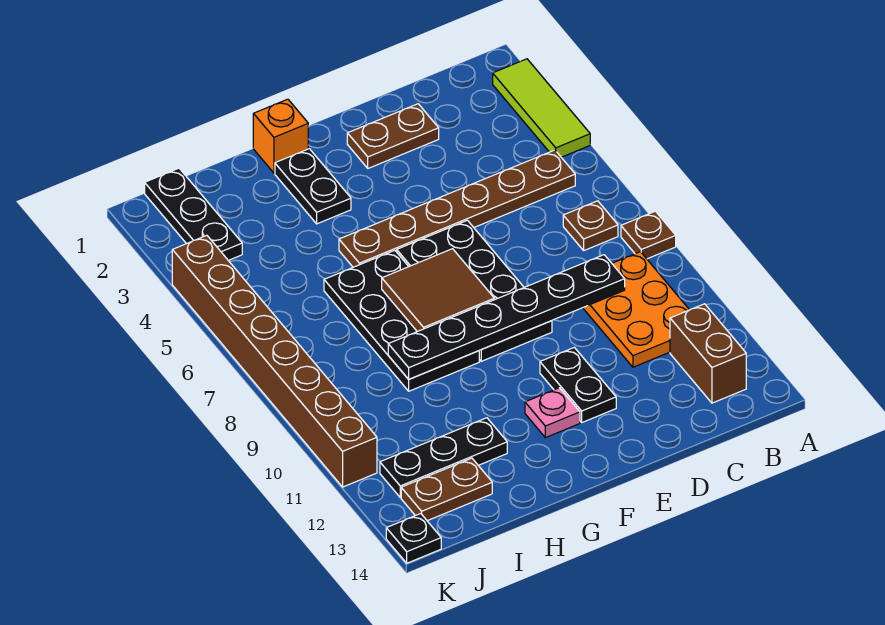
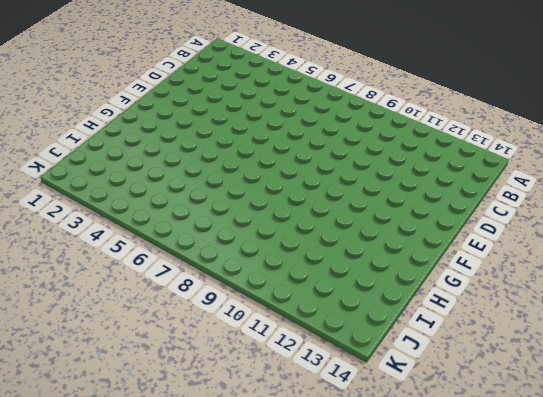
none -> lime 1x3 tile [493,59,590,157]
none -> brown 1x1 plate [621,211,676,259]
none -> brown 1x6 plate [339,150,575,267]

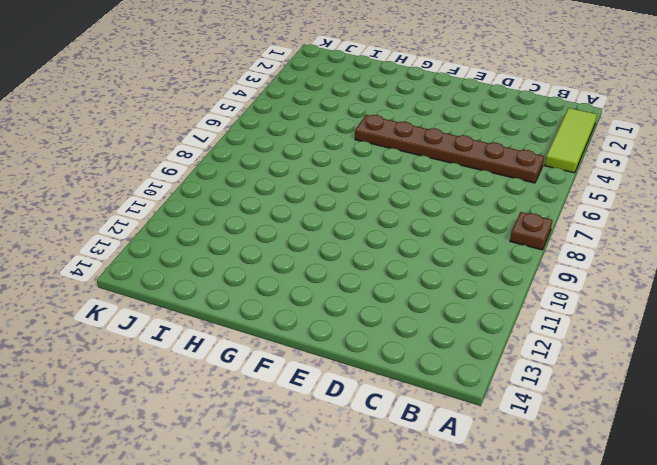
none -> brown 1x1 plate [563,201,618,250]
none -> orange 2x3 plate [583,252,689,367]
none -> brown 1x2 brick [670,304,746,403]

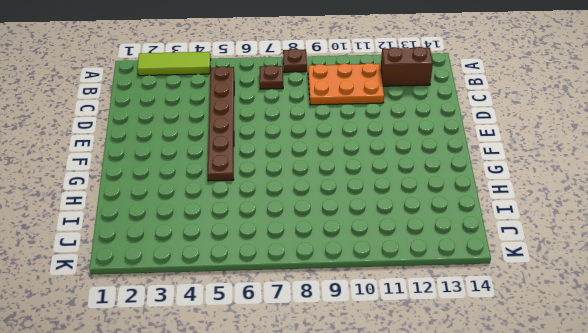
none -> brown 1x2 plate [347,104,439,168]
none -> black 2x4 plate [397,220,552,361]
none -> black 1x2 plate [540,347,616,422]

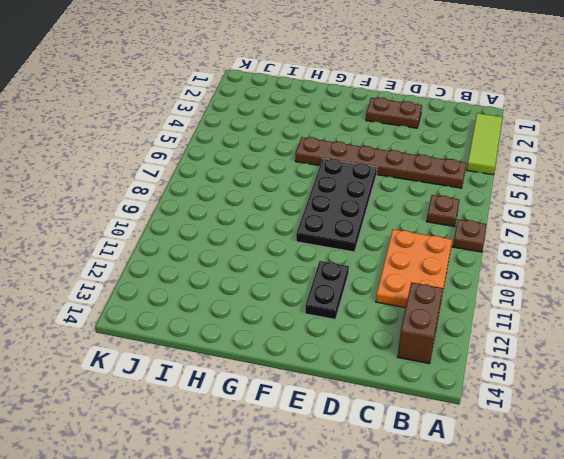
none -> pink 1x1 plate [525,388,580,438]
none -> orange 1x1 brick [253,99,308,173]
none -> black 1x2 plate [275,149,351,224]

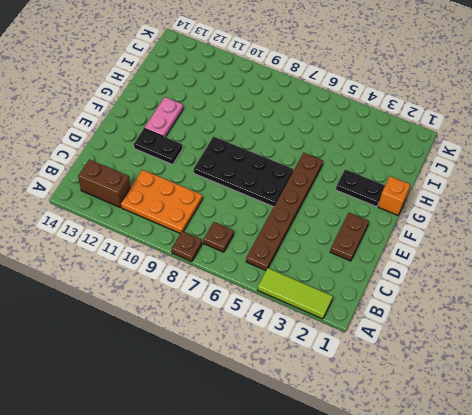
pink 1x2 plate [144,97,183,137] -> pink 1x1 plate [525,388,580,438]
none -> black 2x4 plate [324,250,479,391]
none -> black 1x3 plate [380,418,507,497]
none -> brown 1x2 plate [401,458,492,521]

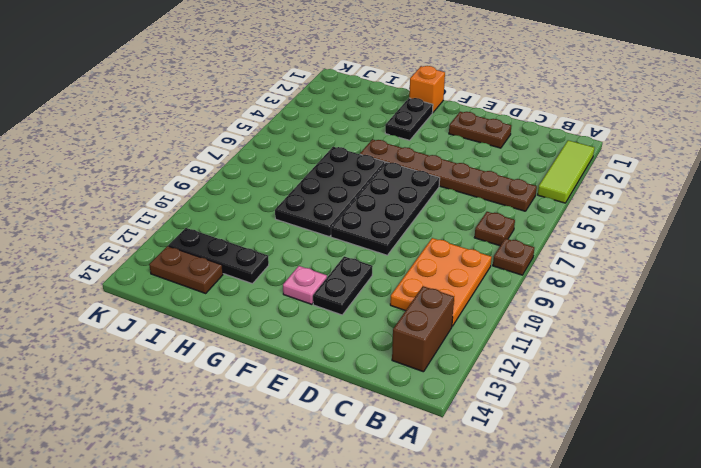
none -> black 1x3 plate [145,168,242,260]
none -> brown 1x8 brick [172,235,377,487]
none -> black 1x1 plate [386,514,441,563]

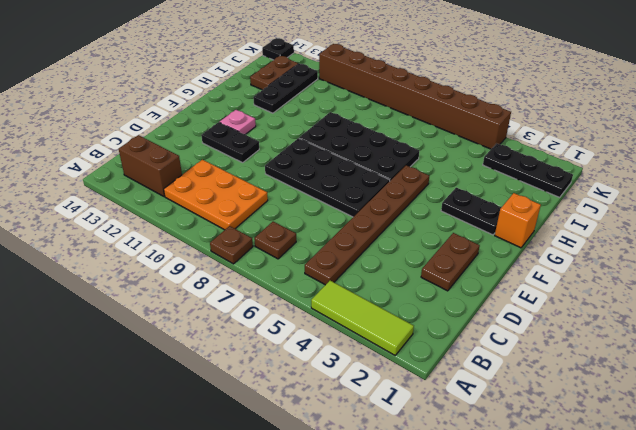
none -> black 1x6 plate [388,255,625,379]
none -> brown 2x2 tile [382,249,494,332]

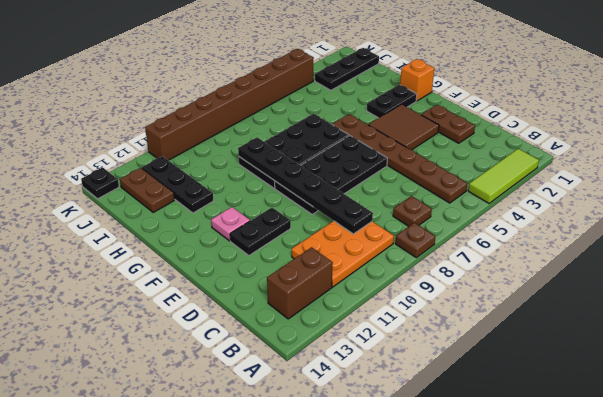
brown 2x2 tile [368,104,439,150] -> brown 2x2 tile moved to [382,249,494,332]

